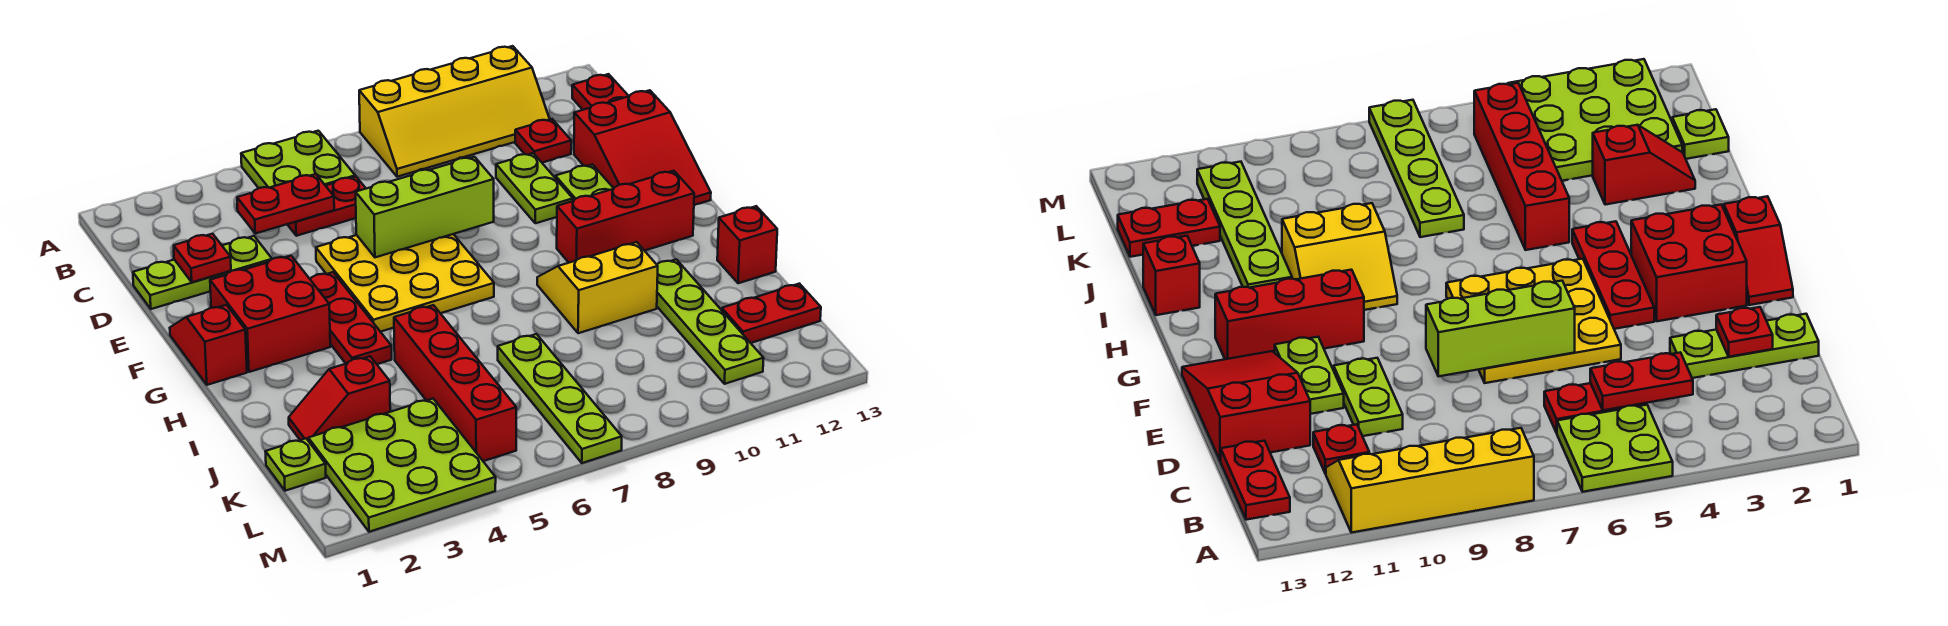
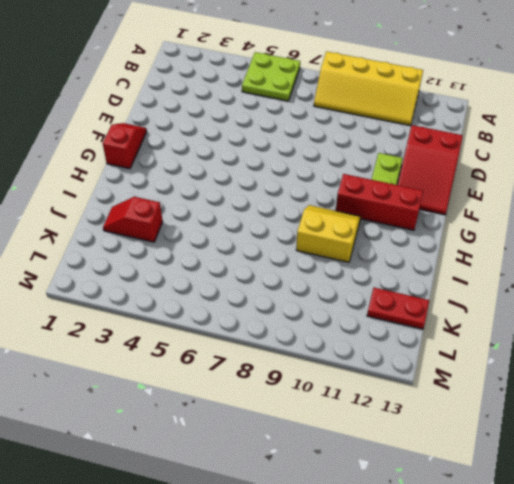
none -> red 1x2 plate [572,74,628,110]
none -> red 1x2 plate [287,177,366,236]
none -> red 1x1 plate [515,119,571,163]

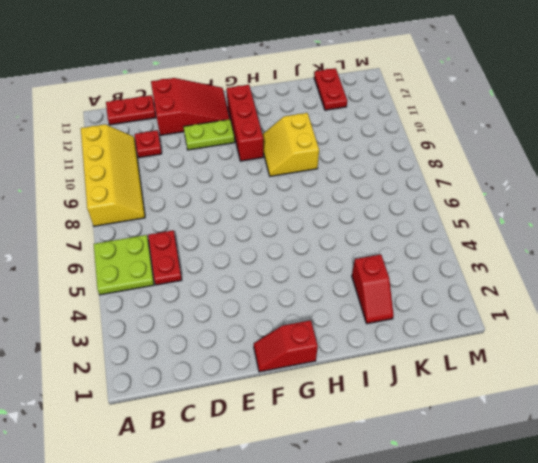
none -> lime 1x3 plate [133,236,272,309]
none -> lime 1x2 plate [496,153,573,223]
none -> yellow 3x3 plate [316,234,494,332]

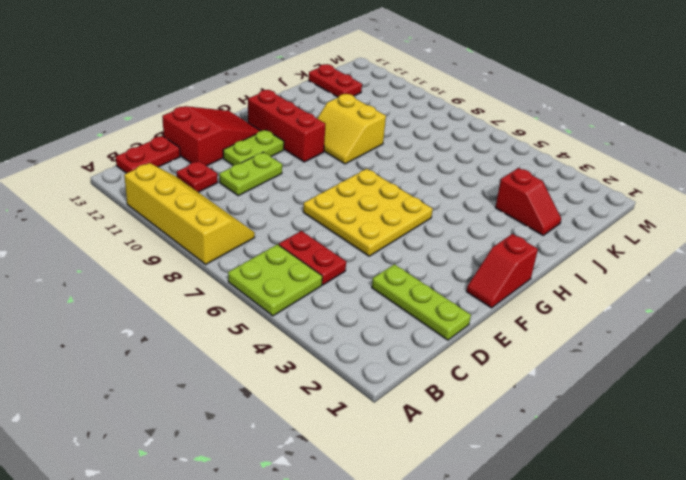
none -> red 2x2 brick [210,256,330,372]
none -> red 1x3 plate [310,272,392,364]
none -> red 1x4 brick [394,305,516,461]

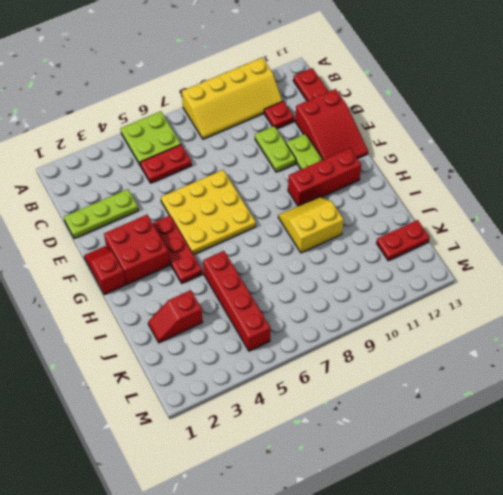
none -> lime 1x4 plate [657,259,764,384]
none -> red 1x1 brick [717,206,777,283]
none -> lime 1x4 plate [498,334,622,463]

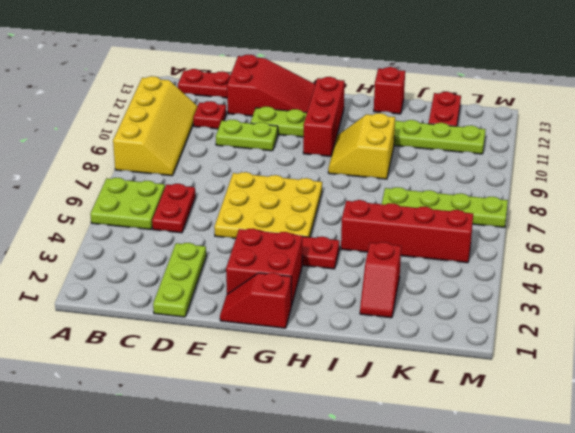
none -> lime 1x1 plate [265,438,326,491]
none -> lime 3x3 plate [308,399,496,532]
none -> red 1x2 plate [237,174,334,234]

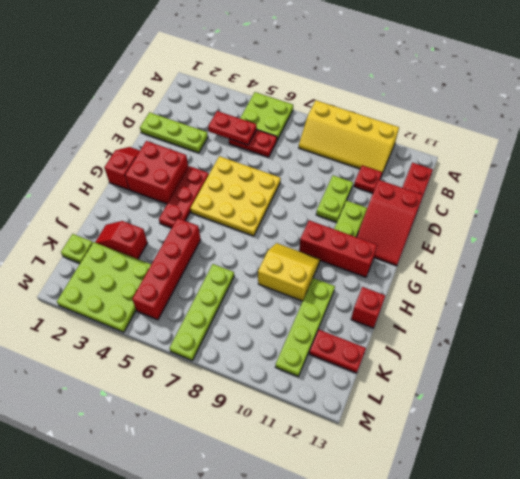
none -> red 1x1 plate [174,234,231,282]
none -> lime 1x3 brick [356,157,494,257]

